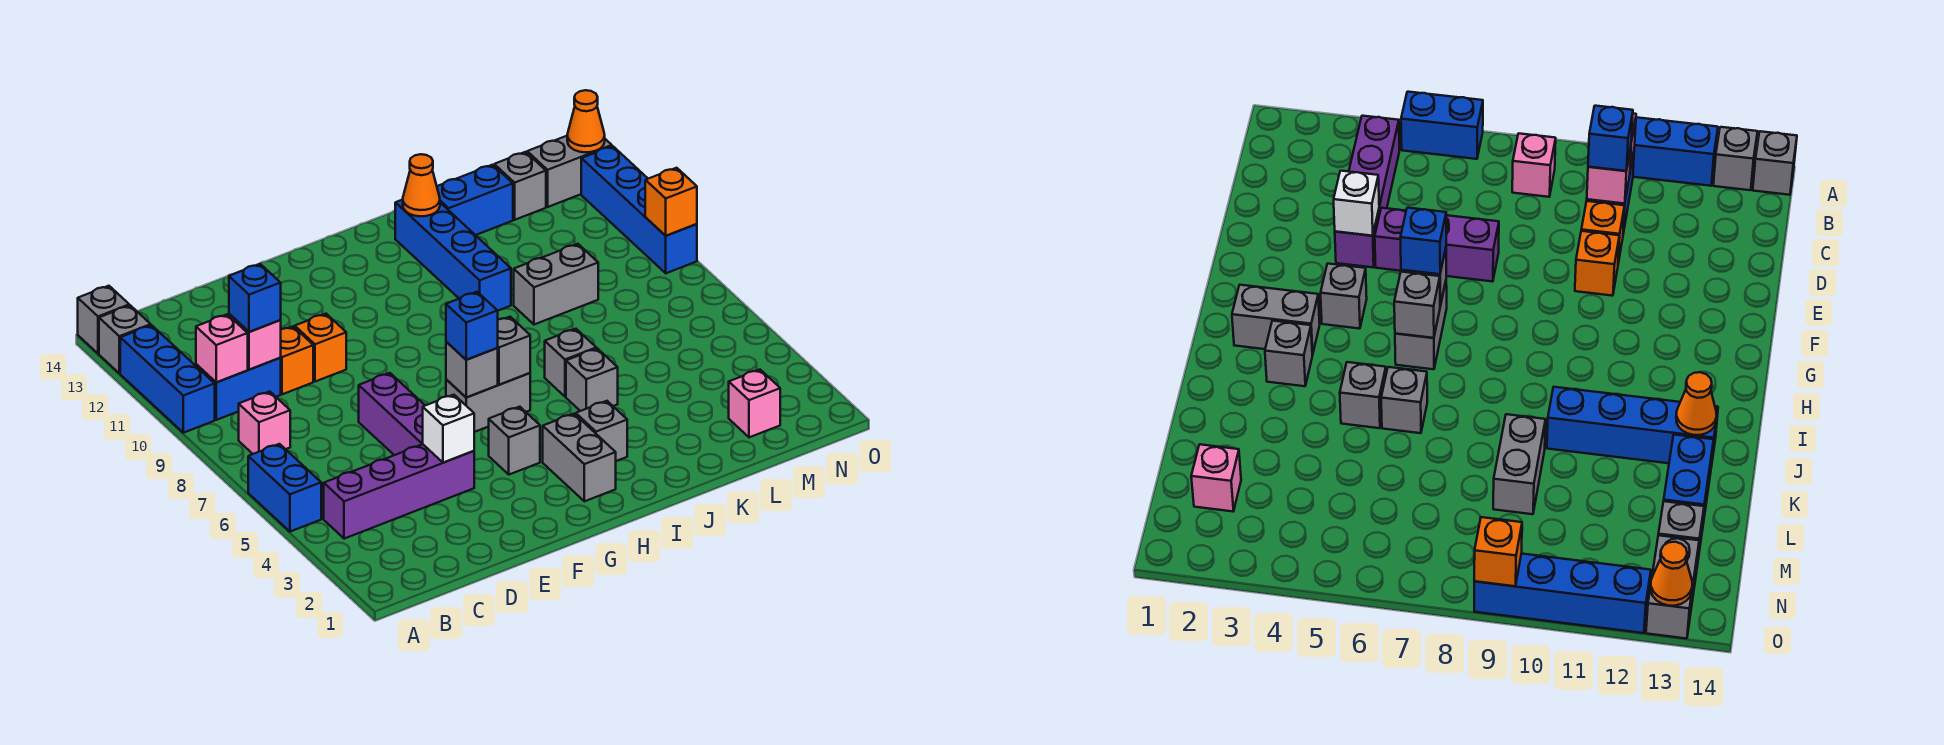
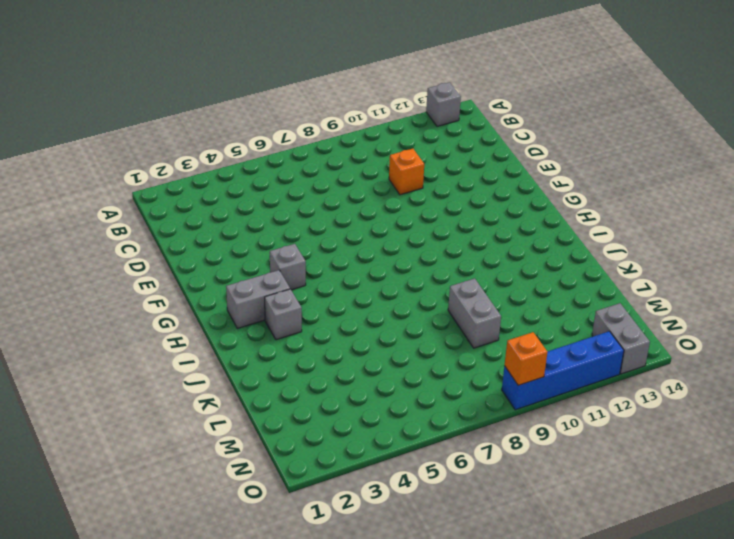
none -> blue 1x2 brick [248,444,321,532]
none -> blue 1x3 brick [120,325,215,433]
none -> grey 1x1 brick [78,286,129,354]
none -> purple 1x4 brick [324,444,474,539]

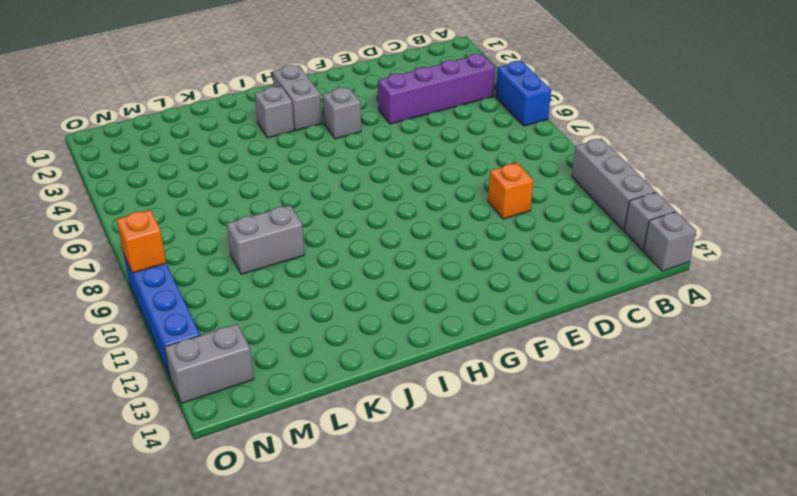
grey 1x3 brick [572,138,656,230] -> blue 1x3 brick [120,325,215,433]
none -> pink 1x1 brick [239,392,290,454]
none -> blue 1x2 brick [196,358,281,420]
none -> purple 1x3 brick [359,373,425,455]
none -> orange 1x1 brick [295,314,346,382]

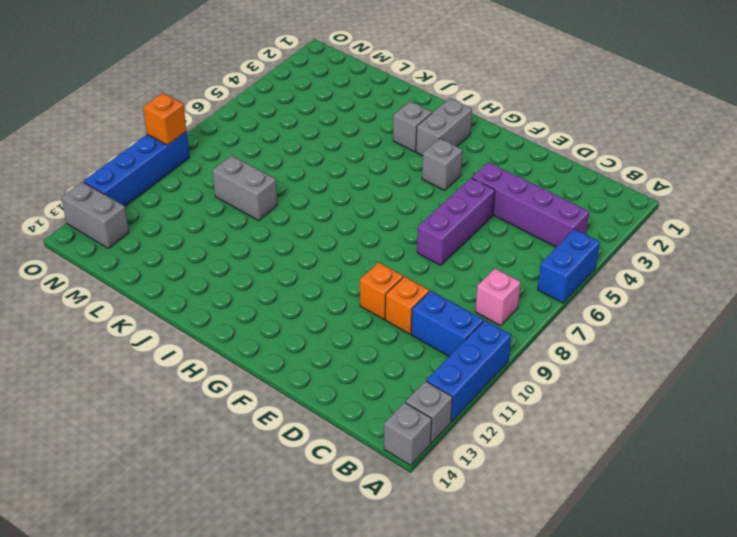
none -> grey 1x2 brick [446,373,530,432]
none -> grey 1x1 brick [566,348,618,411]
none -> grey 1x1 brick [545,329,596,397]
none -> blue 1x4 brick [395,200,511,310]

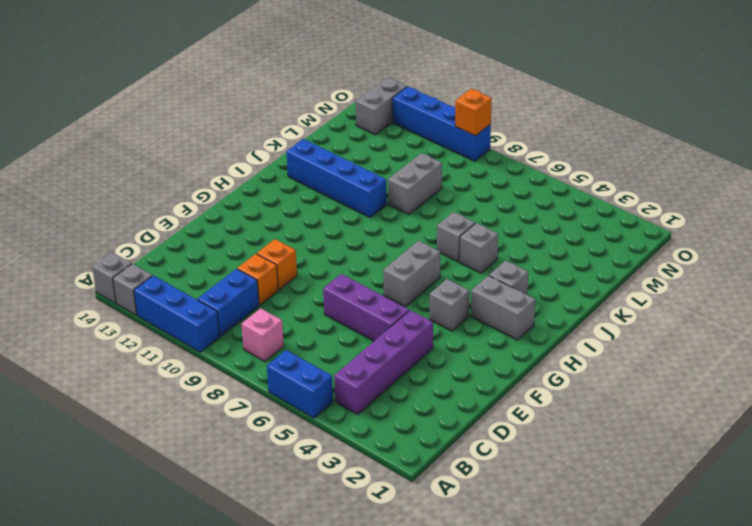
none -> blue 1x2 brick [437,165,513,235]
none -> pink 1x1 brick [729,370,780,437]
none -> grey 1x1 brick [494,152,546,220]
none -> pink 1x1 brick [196,314,248,382]

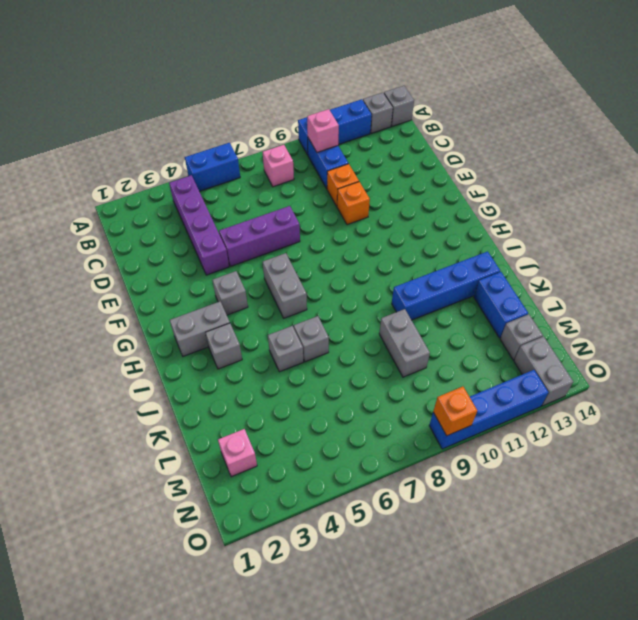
none -> pink 1x1 brick [229,314,281,370]
none -> white 1x1 brick [423,395,474,463]
none -> grey 1x1 brick [446,342,498,397]
none -> grey 1x1 brick [498,317,530,385]

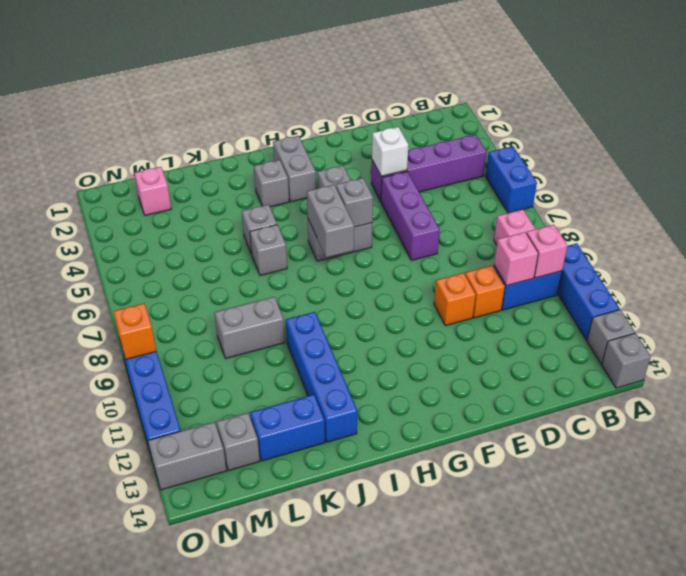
grey 1x2 brick [307,185,354,257] -> grey 1x1 brick [498,317,530,385]
none -> orange 1x1 cone [403,154,440,216]
none -> orange 1x1 cone [567,90,605,152]
none -> blue 1x1 brick [229,264,281,332]
none -> blue 1x1 brick [446,292,498,360]

